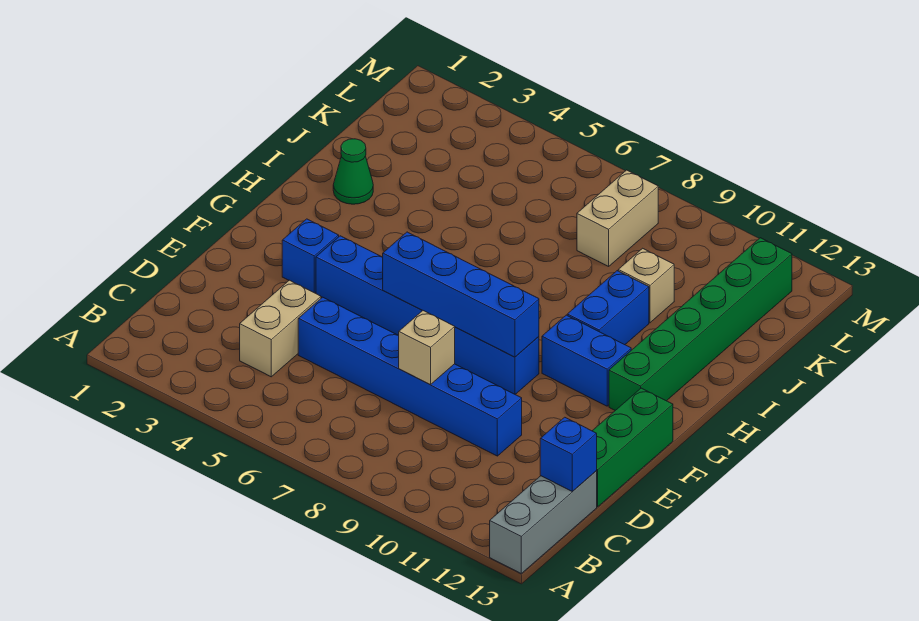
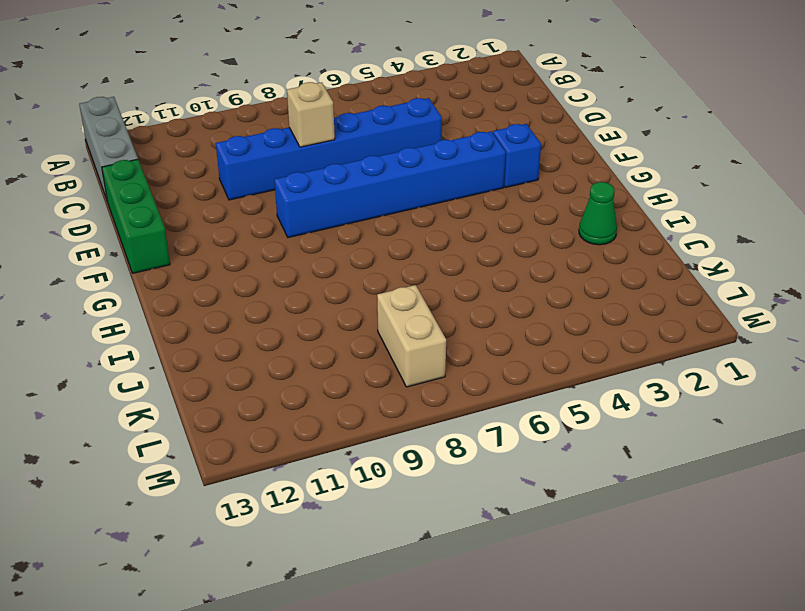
none -> tan 1x2 brick [240,280,321,377]
none -> blue 1x2 brick [542,315,631,406]
none -> green 1x6 brick [609,238,792,410]

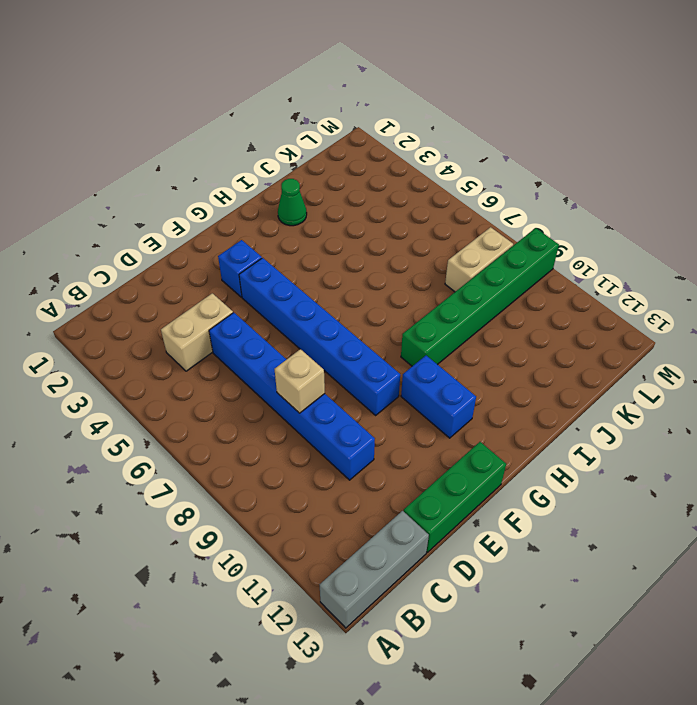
green 1x6 brick [401,228,559,366] -> green 1x6 brick moved to [609,238,792,410]
none -> blue 1x2 brick [567,271,649,345]
none -> tan 1x1 brick [618,248,674,323]
none -> blue 1x1 brick [540,417,597,492]

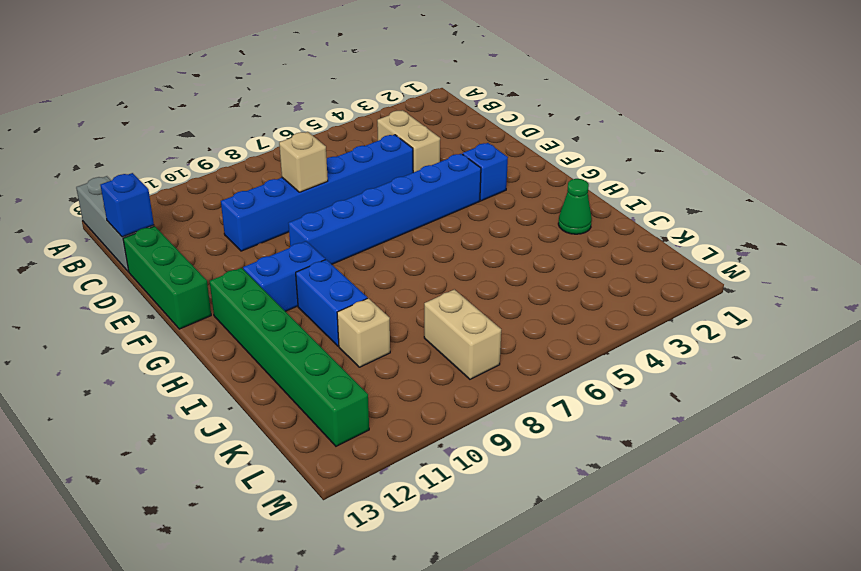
none -> blue 1x4 brick [383,232,539,357]

